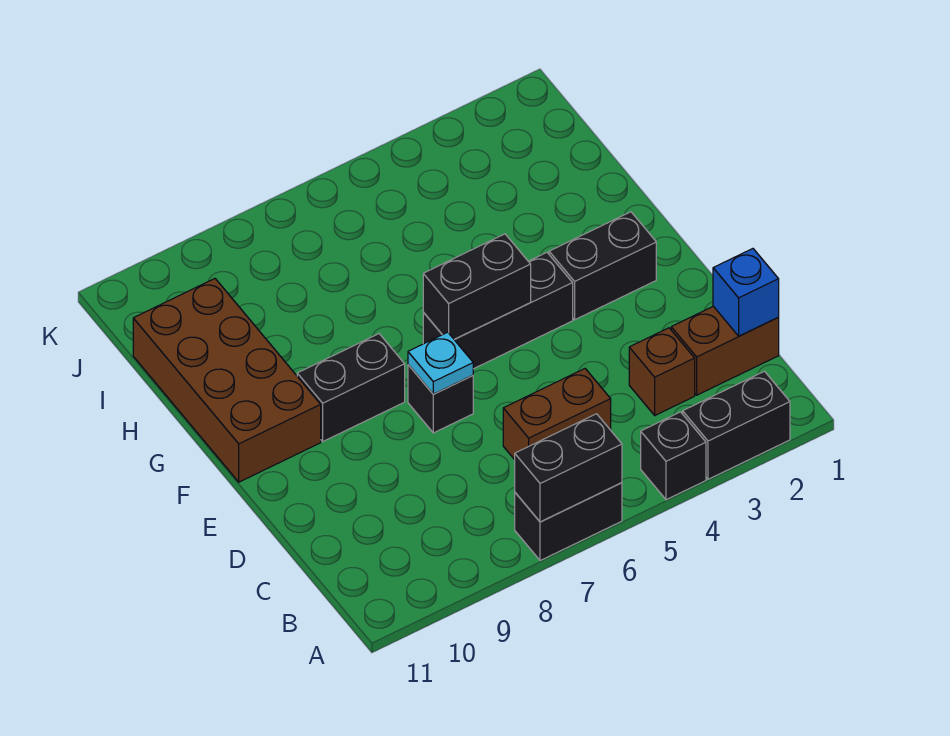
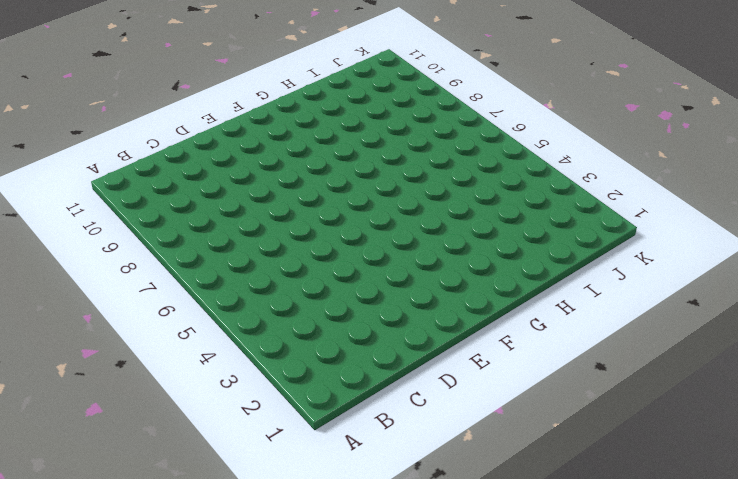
none -> black 1x2 brick [683,371,790,479]
none -> black 1x1 brick [641,412,706,500]
none -> black 1x2 brick [515,483,622,561]

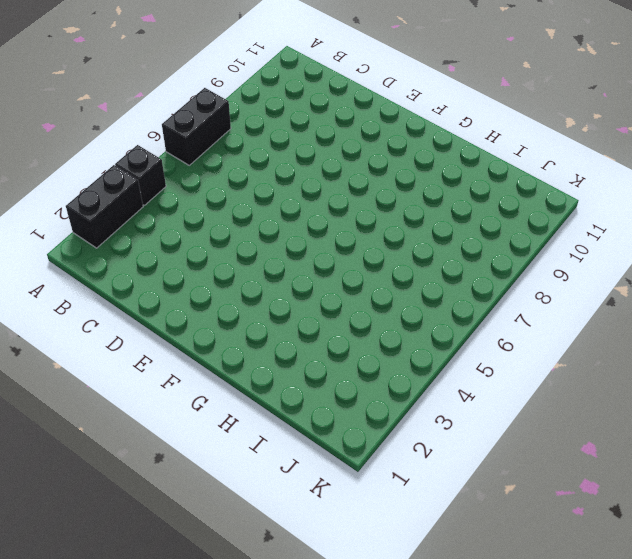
none -> brown 1x2 brick [671,306,779,395]
none -> brown 1x1 brick [629,328,695,415]
none -> brown 1x2 brick [503,369,611,460]

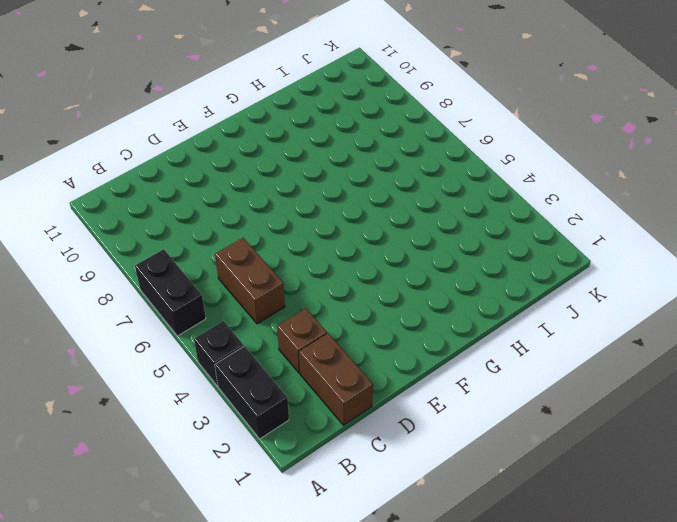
none -> black 1x1 brick [408,365,473,433]
none -> black 1x2 brick [549,212,656,320]
none -> black 1x3 brick [423,253,573,369]

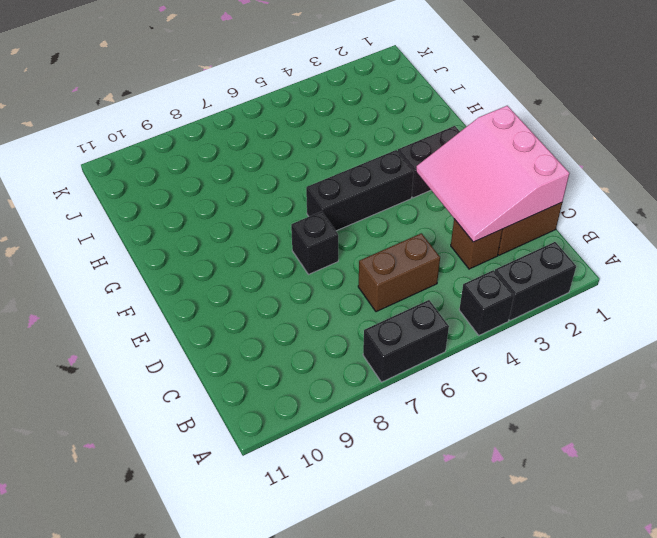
pink 3x3 slope [416,106,570,242] -> blue 1x1 brick [713,249,779,336]
none -> black 1x2 brick [297,334,405,441]
none -> brown 2x4 brick [133,279,321,482]
none -> black 1x2 brick [515,414,622,522]

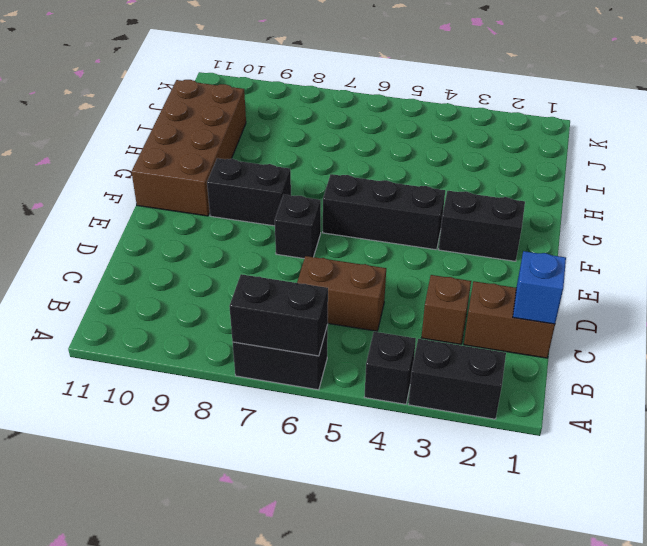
none -> cyan 1x1 plate [408,332,473,394]
none -> black 1x2 brick [423,234,531,339]

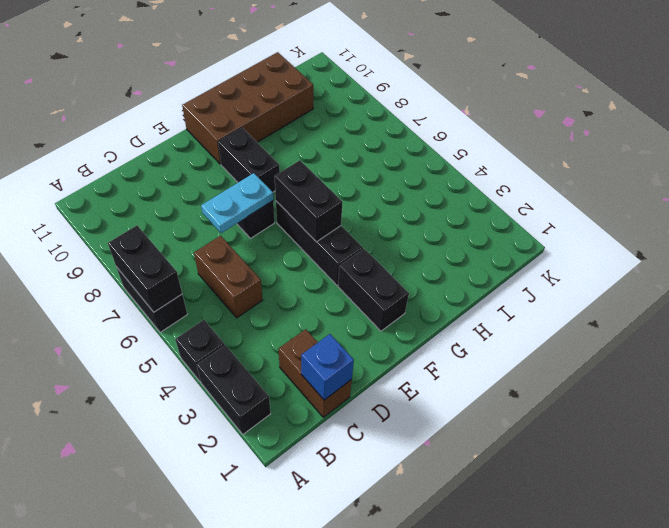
cyan 1x2 plate [201,173,273,233] -> cyan 1x1 plate [408,332,473,394]
none -> brown 1x1 brick [629,328,695,415]

